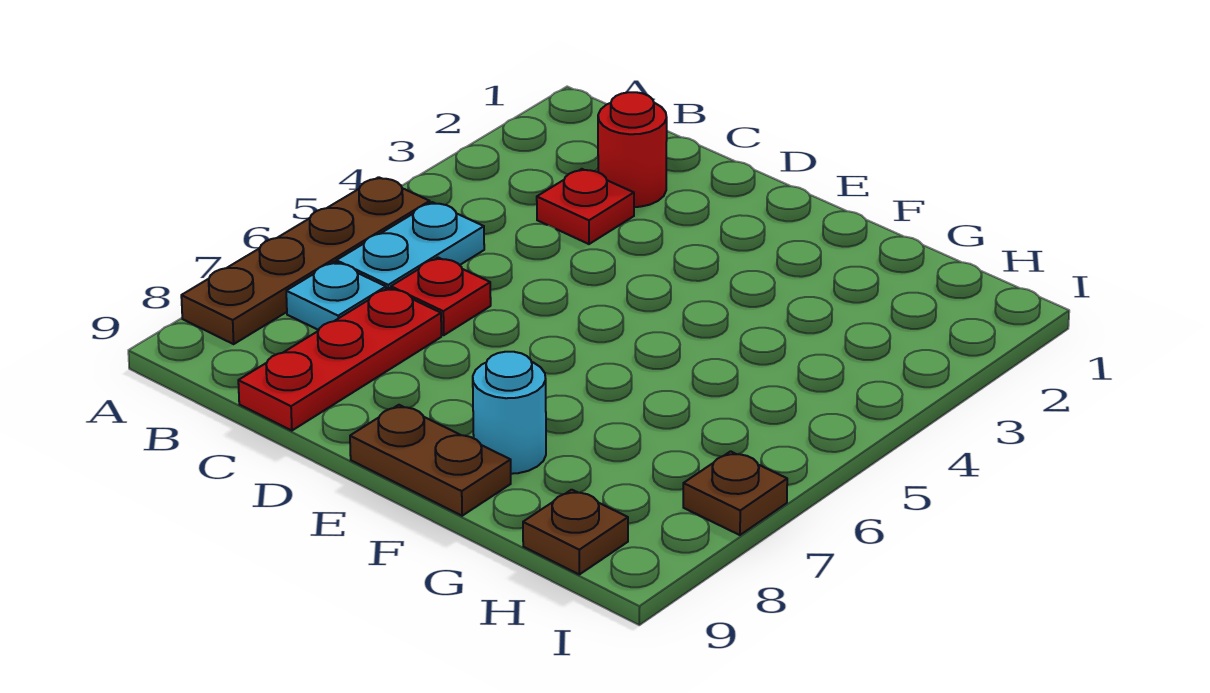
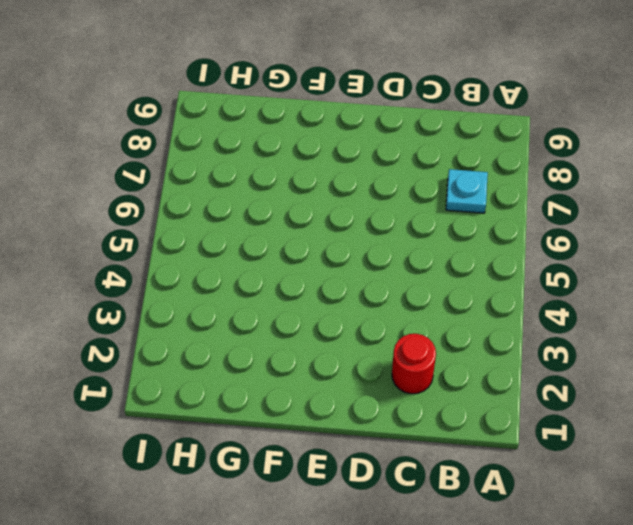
none -> brown 1x4 plate [181,177,430,344]
none -> cyan 1x2 plate [336,202,484,289]

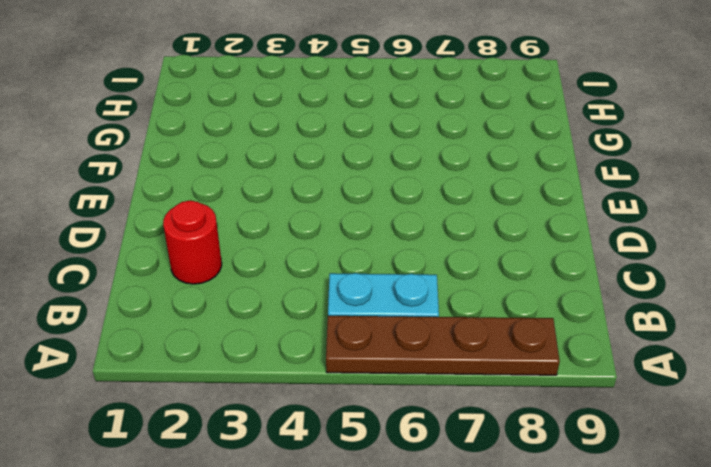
none -> cyan 1x1 plate [286,262,386,330]
none -> red 1x1 plate [537,169,634,244]

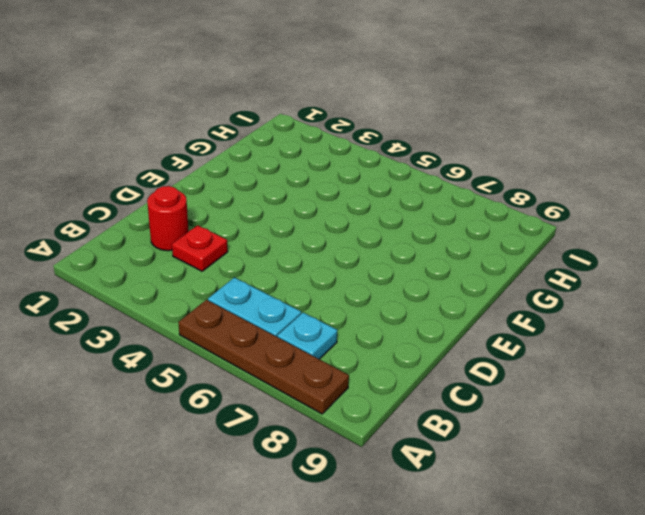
none -> red 1x1 plate [391,258,491,335]
none -> red 1x3 plate [238,288,441,431]

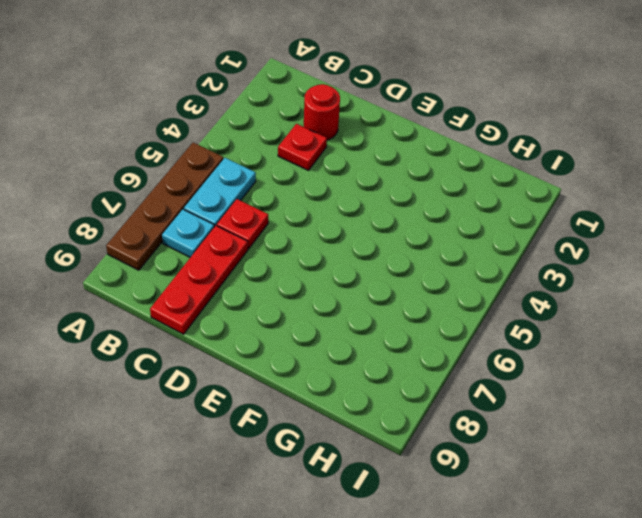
none -> brown 1x2 plate [350,405,511,516]
none -> cyan 1x1 round brick [473,352,546,474]

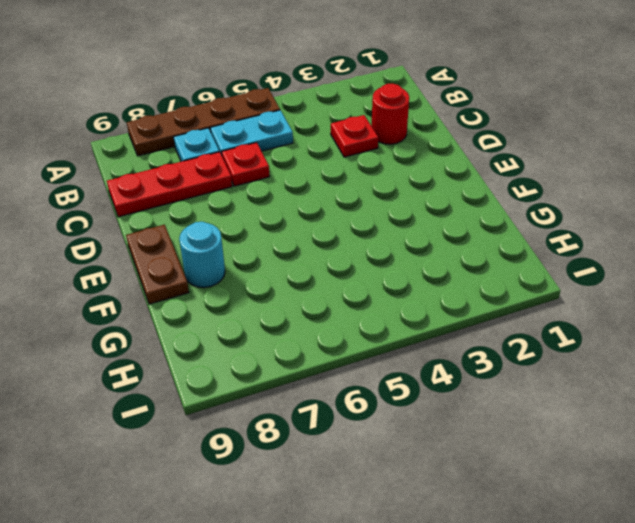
none -> brown 1x1 plate [523,490,628,574]
none -> brown 1x1 plate [683,451,787,535]

